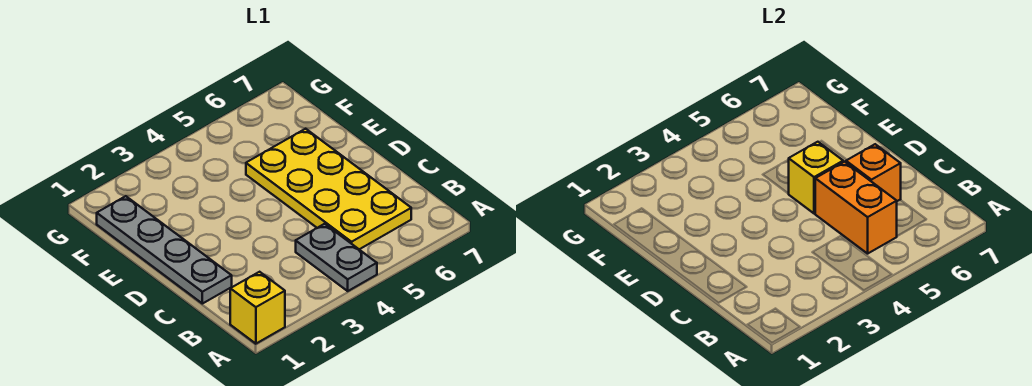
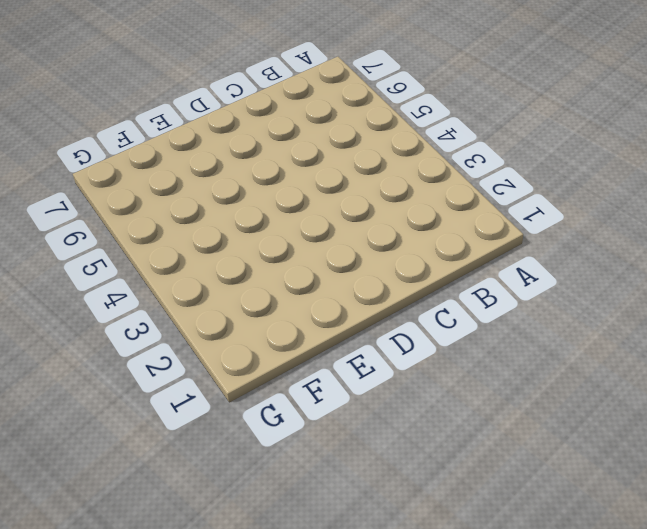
none -> yellow 1x1 brick [230,272,285,344]
none -> grey 1x2 plate [296,224,377,291]

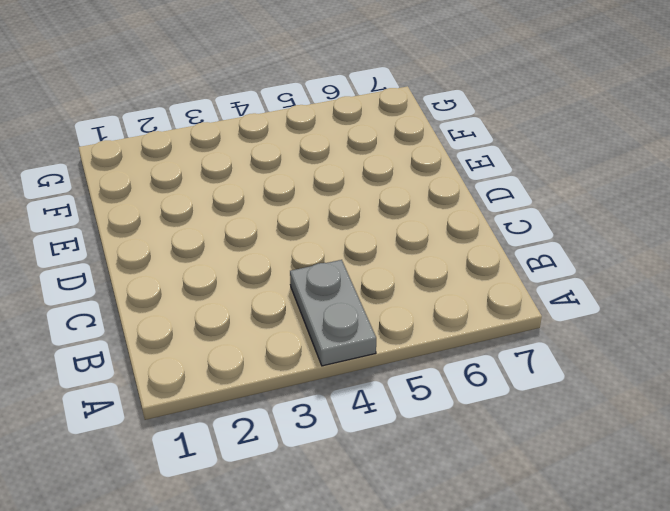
none -> yellow 1x1 brick [230,272,285,344]
none -> yellow 2x4 plate [246,129,411,249]

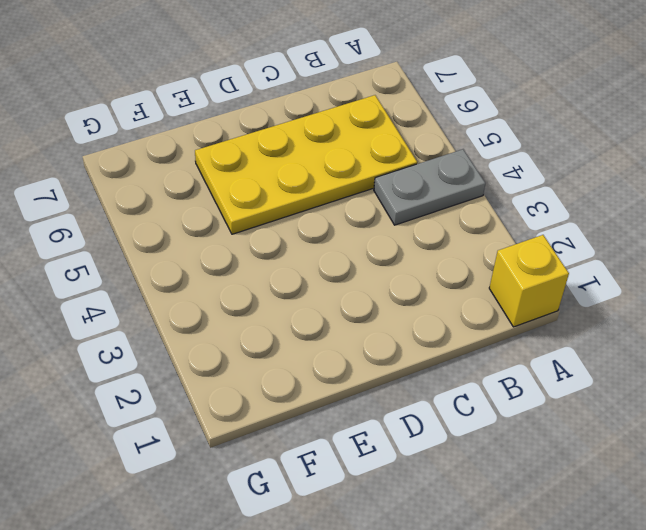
none -> grey 1x4 plate [97,196,232,304]
none -> orange 1x2 brick [815,162,897,254]

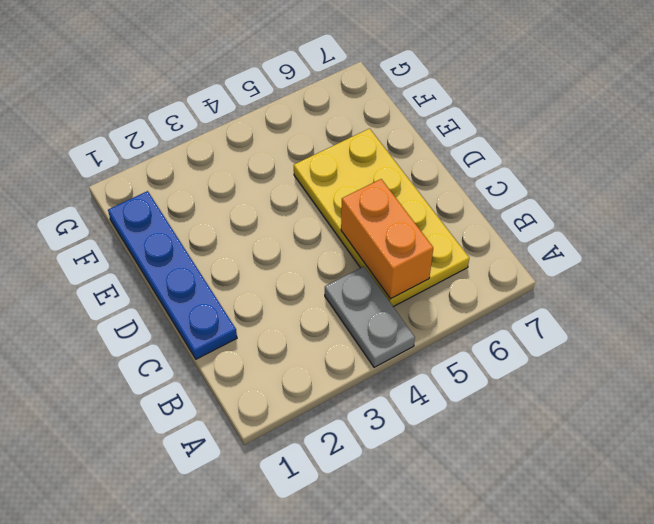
blue 1x4 plate [108,191,237,359] -> grey 1x4 plate [97,196,232,304]
none -> yellow 1x1 brick [230,272,285,344]
none -> orange 1x1 brick [846,144,901,201]

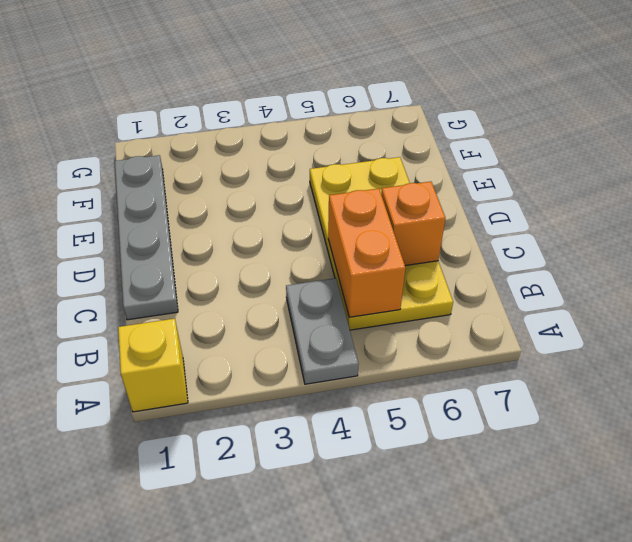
none -> yellow 1x1 brick [789,142,843,214]

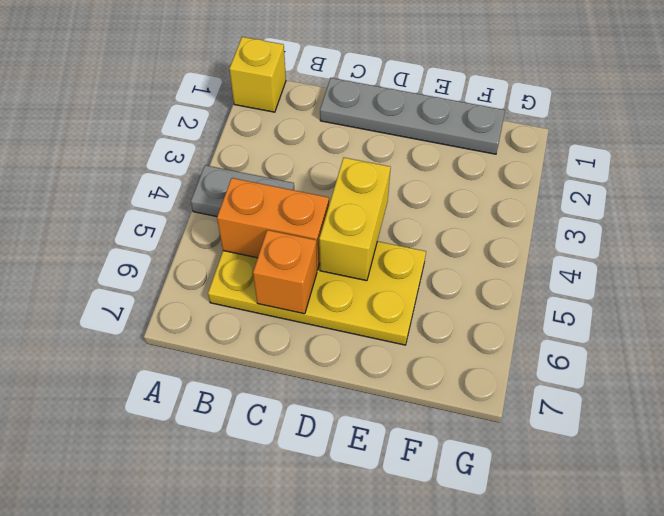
yellow 1x2 brick [319,158,391,281] -> yellow 1x1 brick [789,142,843,214]

